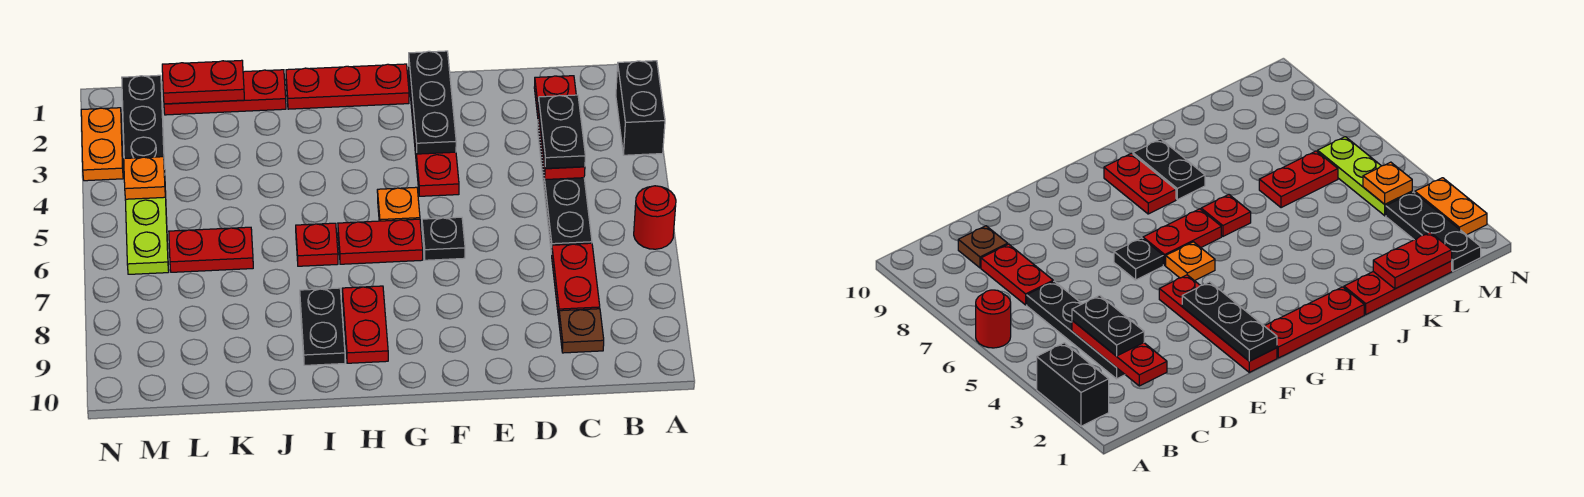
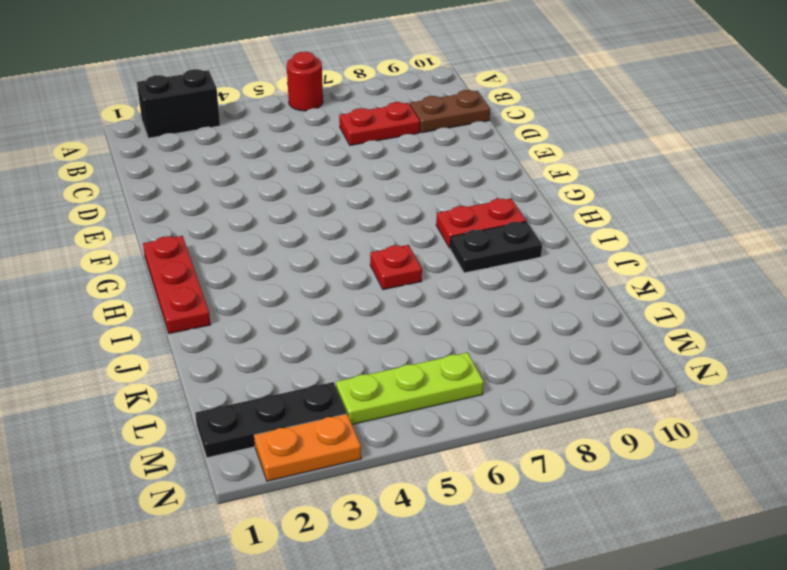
brown 1x2 plate [410,90,490,133] -> brown 1x1 plate [559,309,604,353]
none -> black 1x4 plate [537,125,592,254]
none -> red 1x4 plate [409,74,459,196]
none -> black 1x1 plate [422,217,465,260]

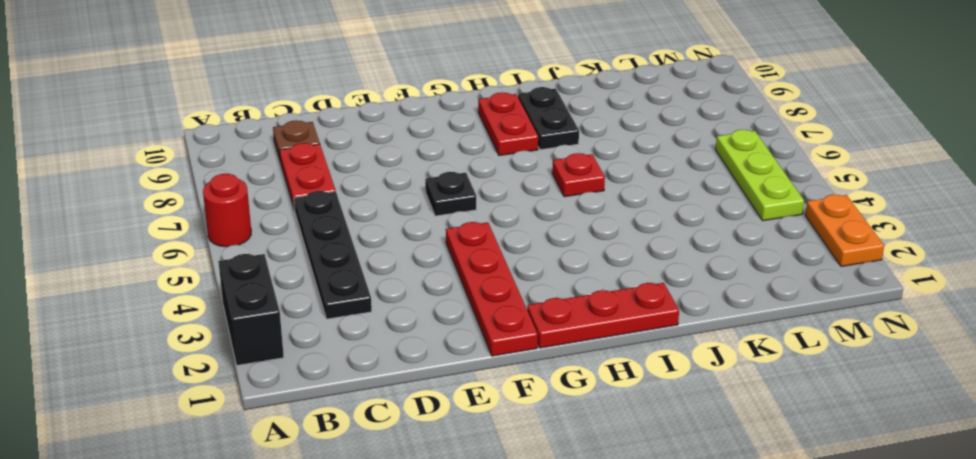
none -> orange 1x1 plate [377,187,420,221]
none -> red 1x2 plate [338,219,423,264]
none -> red 1x3 plate [164,70,286,115]

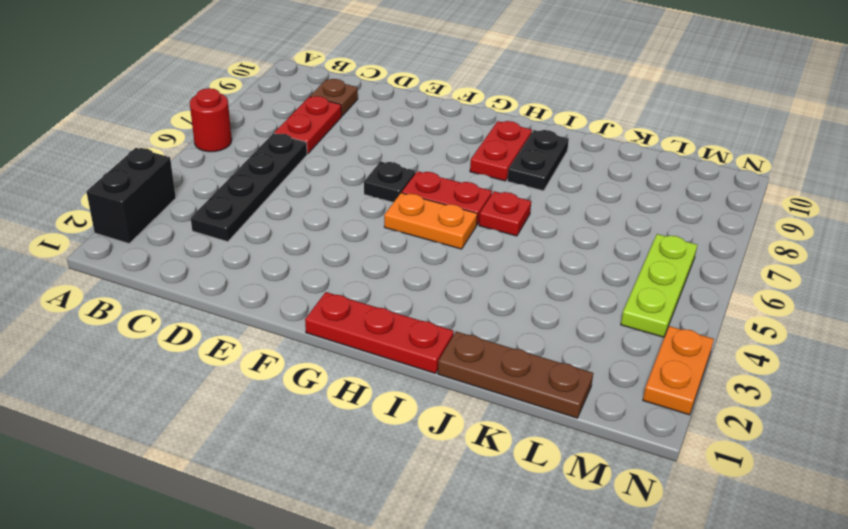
orange 1x2 plate [384,193,477,249] -> orange 1x1 plate [377,187,420,221]
brown 1x3 plate [438,331,593,418] -> red 1x3 plate [164,70,286,115]
none -> red 1x4 plate [409,74,459,196]
none -> red 1x2 plate [169,227,253,272]
none -> black 1x3 plate [122,75,165,169]

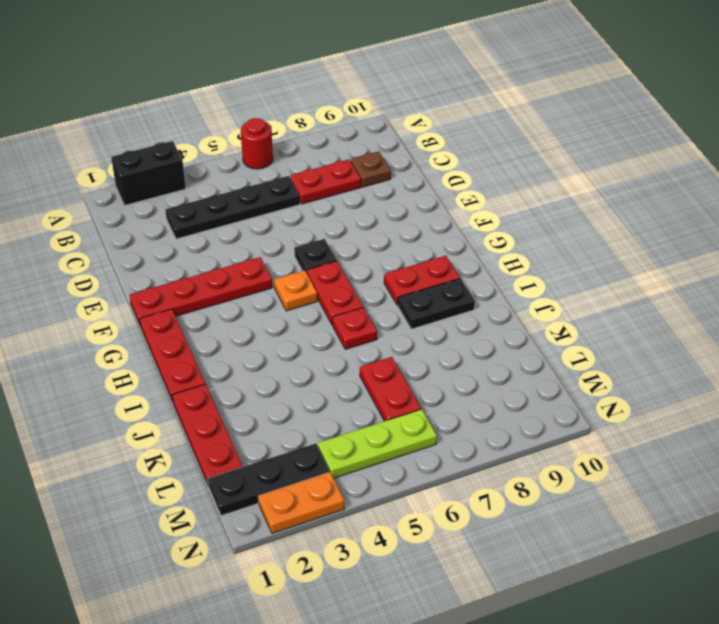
none -> red 1x3 plate [534,76,585,180]
none -> black 1x3 plate [409,51,456,154]
none -> red 1x2 plate [162,60,244,104]

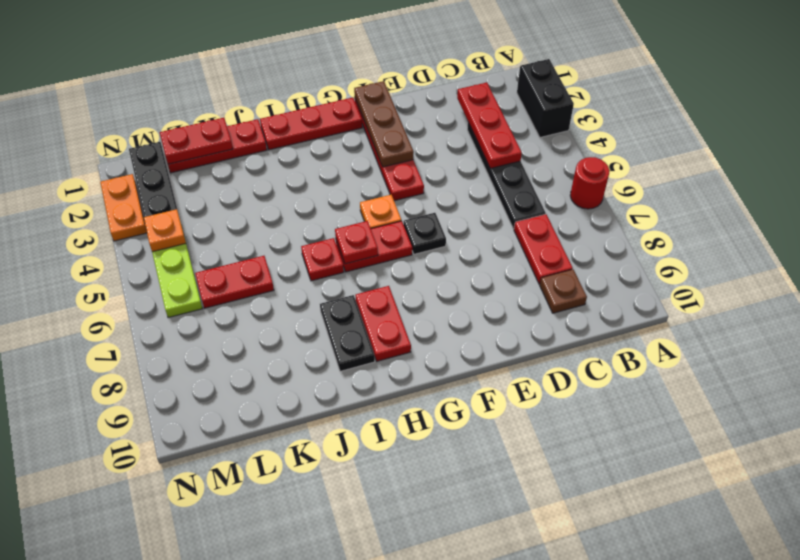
brown 1x3 plate [354,81,414,167] -> black 1x3 plate [409,51,456,154]
red 1x1 plate [335,221,378,264] -> none
none -> black 1x2 plate [538,95,585,168]

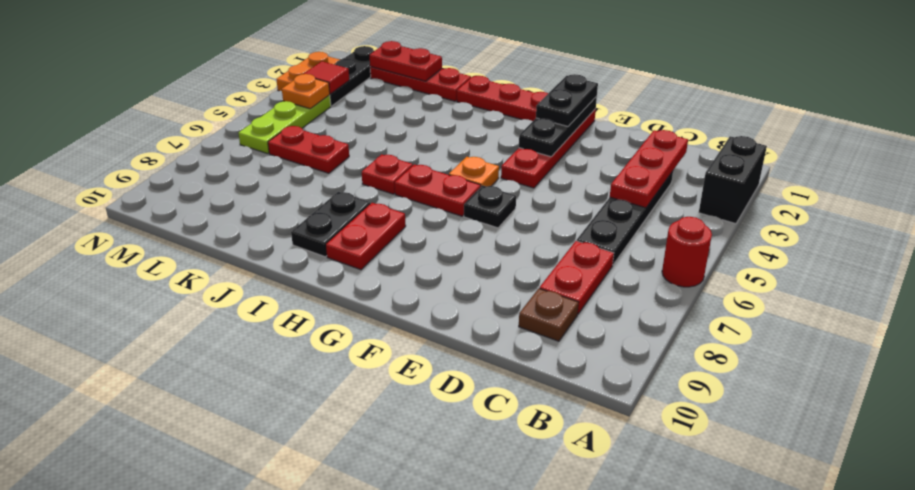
black 1x2 plate [536,74,598,126] -> black 1x2 plate moved to [538,95,585,168]
red 1x1 tile [304,61,349,94] -> none

